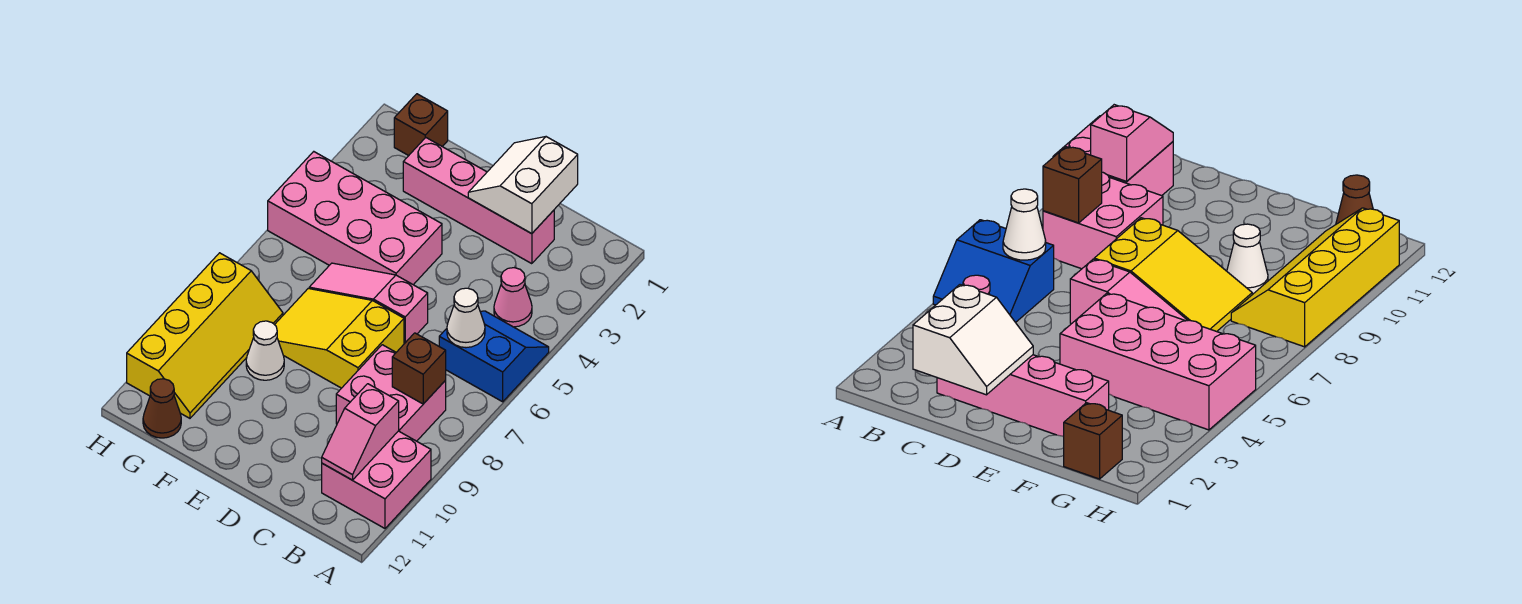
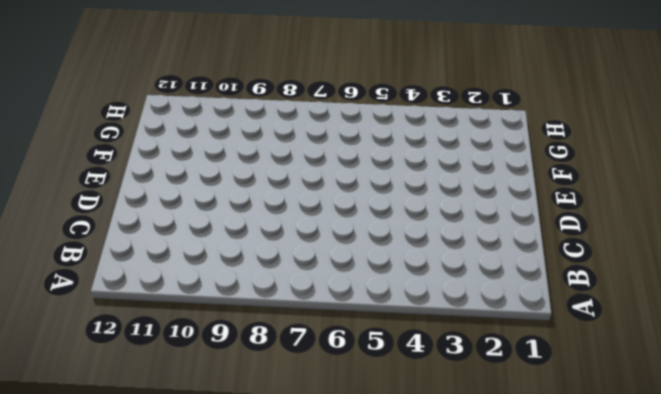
none -> blue 2x2 slope [439,311,549,402]
none -> pink 2x2 brick [322,431,431,528]
none -> pink 1x1 cone [494,268,532,327]

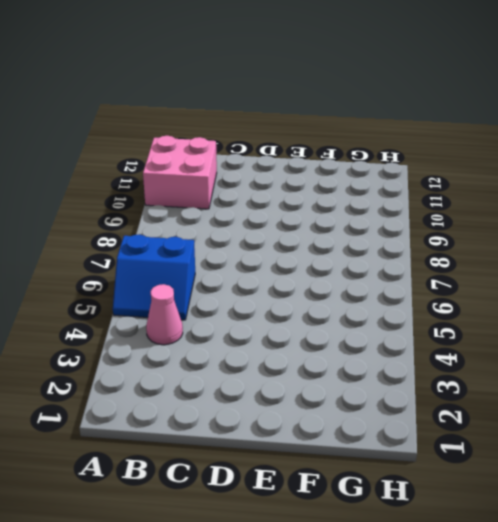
none -> pink 2x2 brick [336,345,446,441]
none -> pink 1x4 brick [403,138,554,264]
none -> pink 1x3 slope [309,263,428,344]

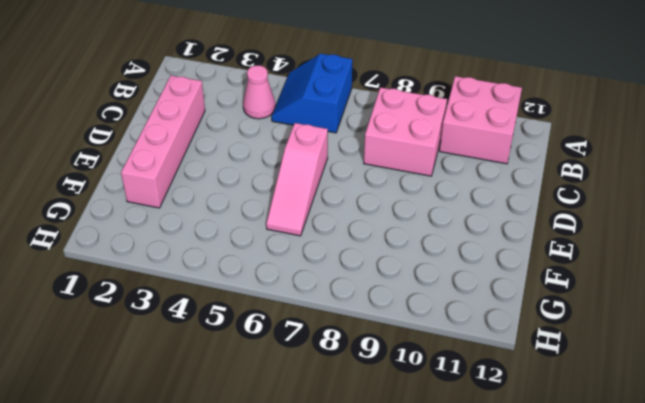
none -> yellow 2x3 slope [275,289,404,388]
none -> pink 2x4 brick [268,152,442,285]
none -> white 1x1 cone [246,321,284,380]

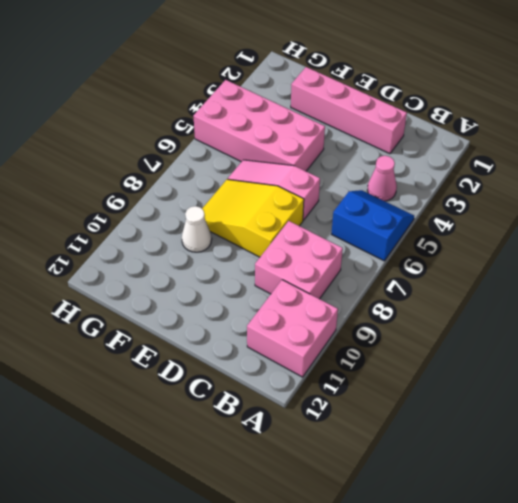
none -> brown 1x1 brick [394,94,448,156]
none -> yellow 2x4 slope [127,253,283,418]
none -> brown 1x1 cone [143,379,181,438]

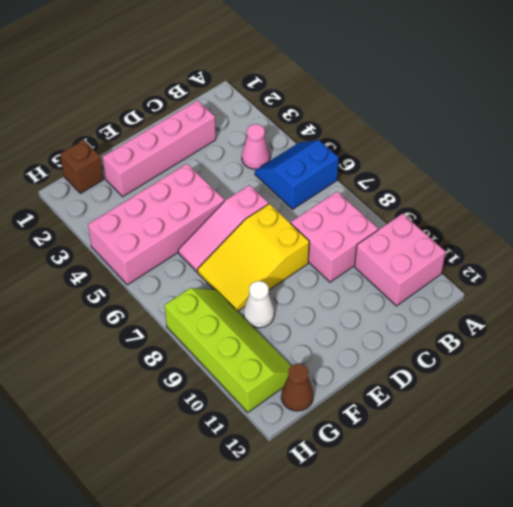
lime 2x4 slope [165,288,291,412] -> yellow 2x4 slope [127,253,283,418]
none -> white 1x1 cone [447,288,485,348]
none -> brown 1x1 brick [392,333,446,404]
none -> pink 1x2 slope [322,384,399,480]

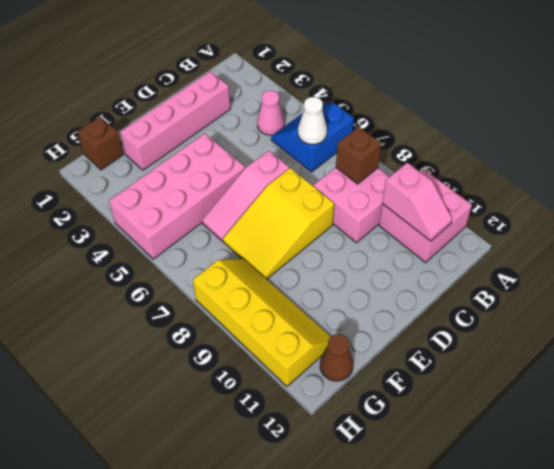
none -> white 1x1 cone [246,321,284,380]
none -> white 2x2 slope [468,137,578,234]

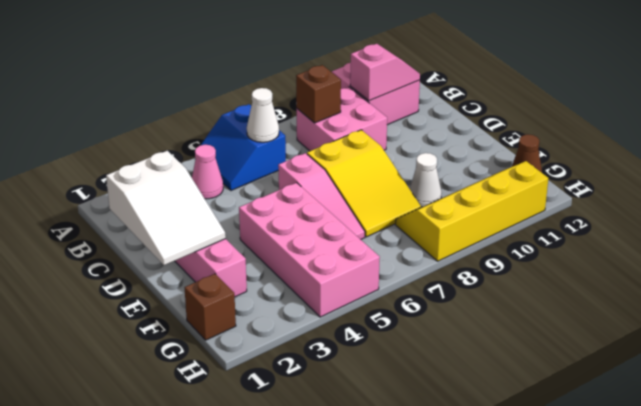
white 2x3 slope [106,151,226,265] -> white 2x2 slope [468,137,578,234]

